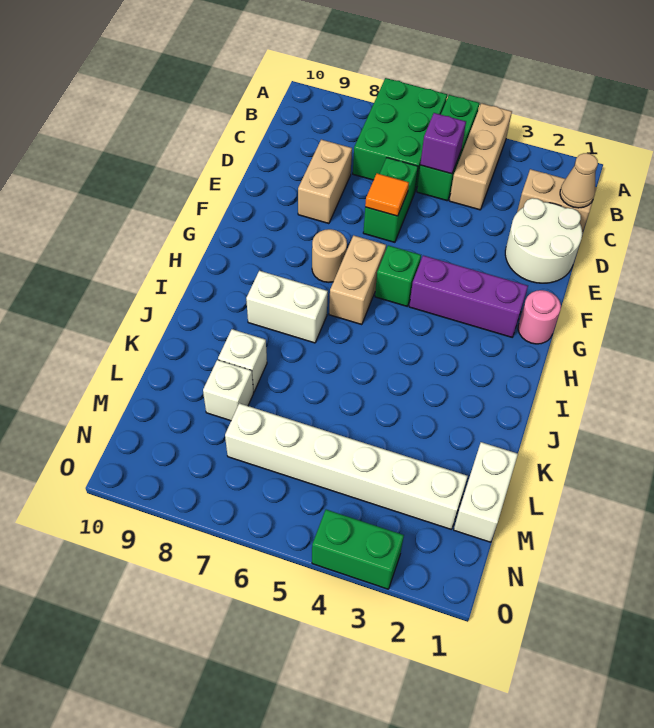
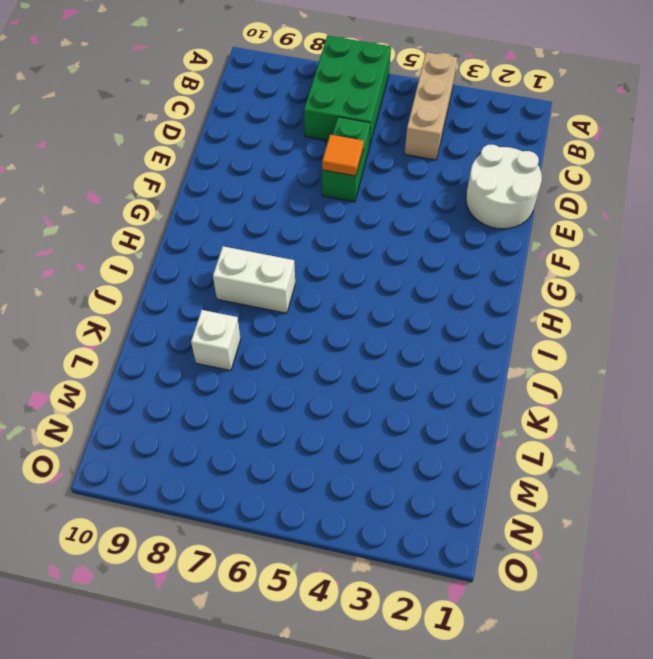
none -> green 1x3 brick [417,95,479,201]
none -> tan 1x2 brick [517,169,597,233]
none -> tan 1x2 brick [298,140,352,224]

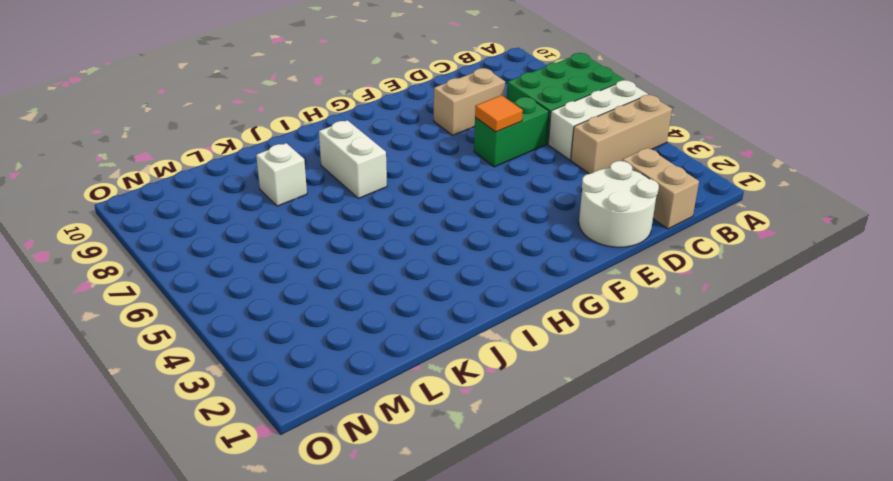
white 1x3 brick [548,80,648,160] -> green 1x3 brick [417,95,479,201]
none -> pink 1x1 round brick [518,290,561,344]
none -> purple 1x3 brick [409,255,528,337]
none -> green 1x1 brick [375,245,421,306]

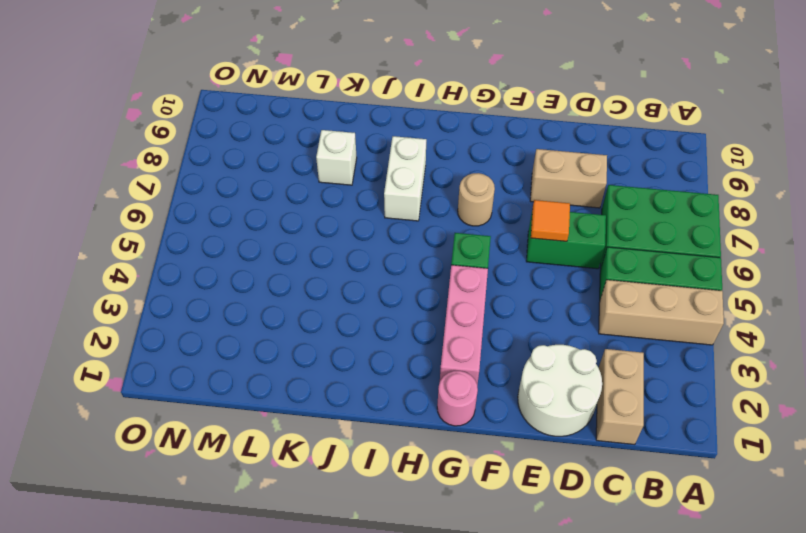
pink 1x3 brick [440,265,488,385] -> purple 1x3 brick [409,255,528,337]
none -> tan 1x2 brick [329,235,386,325]
none -> white 1x2 brick [454,442,518,542]
none -> white 1x1 brick [203,360,253,421]

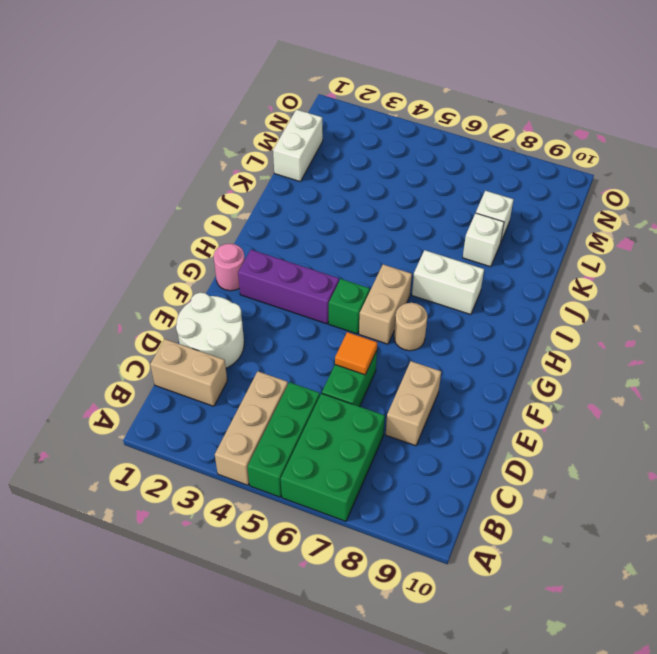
none -> white 1x6 brick [225,403,468,529]
none -> green 1x2 brick [312,510,404,589]
none -> tan 1x1 cone [560,153,598,208]

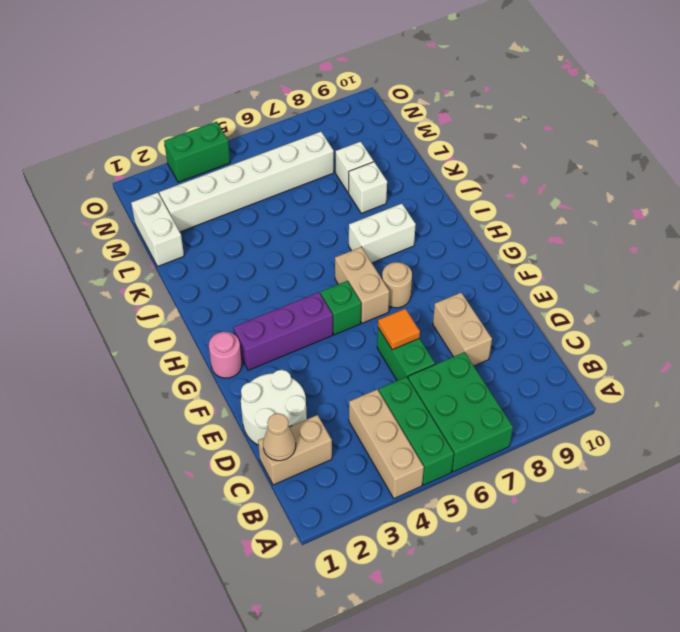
none -> purple 1x1 brick [420,113,466,174]

